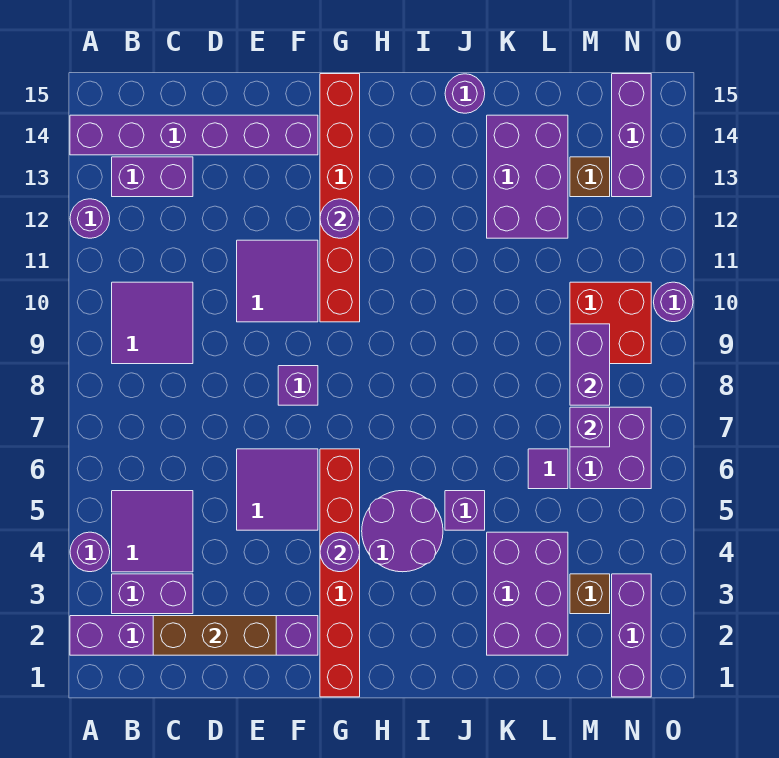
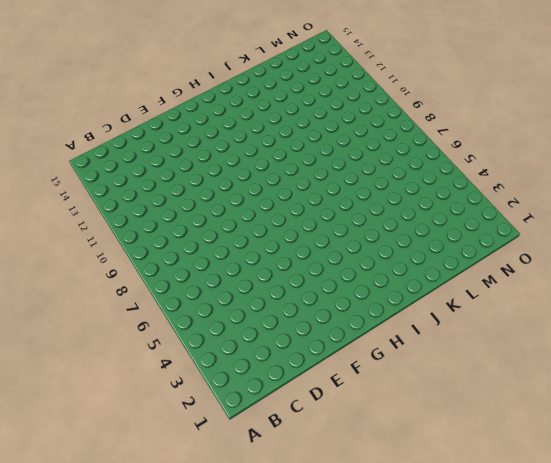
none -> purple 1x6 brick [70,616,318,655]
none -> purple 1x1 round brick [70,532,110,572]
none -> purple 1x1 round brick [70,199,110,238]
none -> purple 1x6 brick [70,115,318,155]

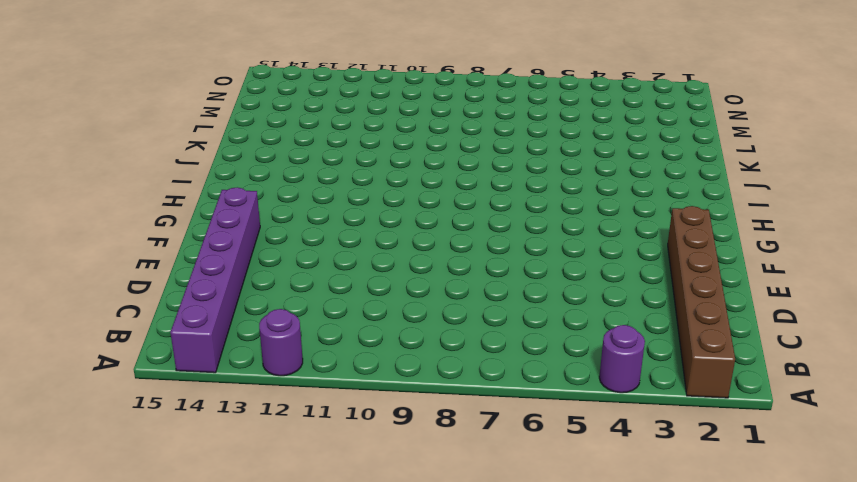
brown 1x6 brick [668,206,735,398] -> purple 1x6 brick [70,616,318,655]
none -> purple 1x2 brick [112,574,193,614]
none -> purple 2x2 tile [112,491,193,572]
none -> purple 2x2 tile [112,282,193,364]
none -> purple 1x2 brick [112,157,193,197]

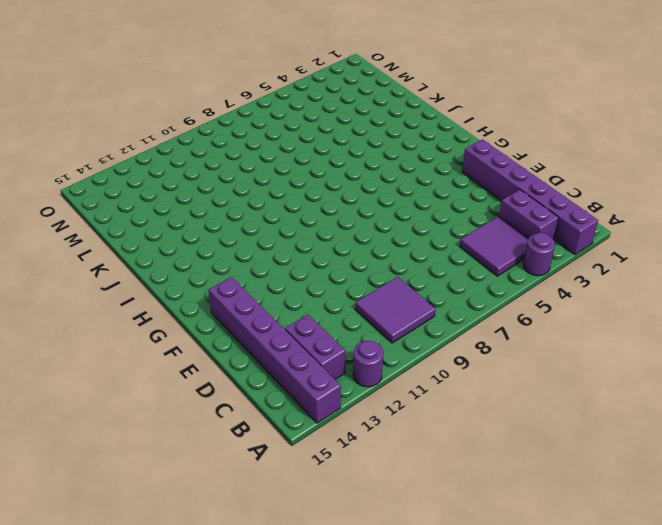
none -> purple 2x2 tile [237,449,318,530]
none -> purple 2x2 tile [237,240,318,322]
none -> purple 1x1 brick [278,366,318,405]
none -> red 1x6 brick [320,449,360,697]

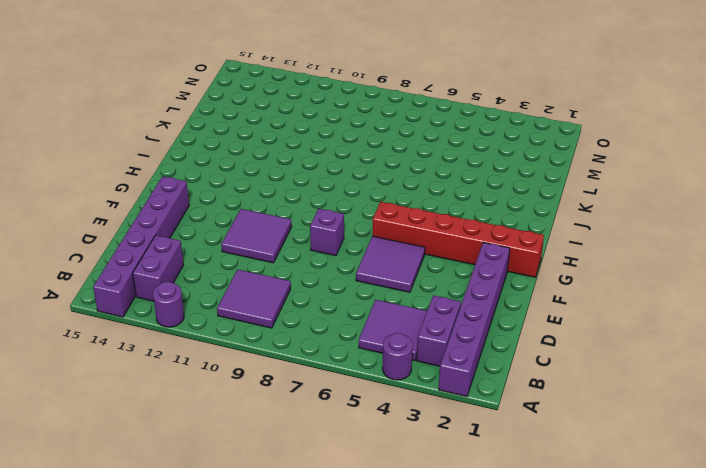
none -> red 1x6 brick [320,74,360,322]
none -> purple 2x2 round brick [362,491,443,572]
none -> purple 1x1 brick [445,491,485,530]
none -> purple 1x1 round brick [445,74,485,113]

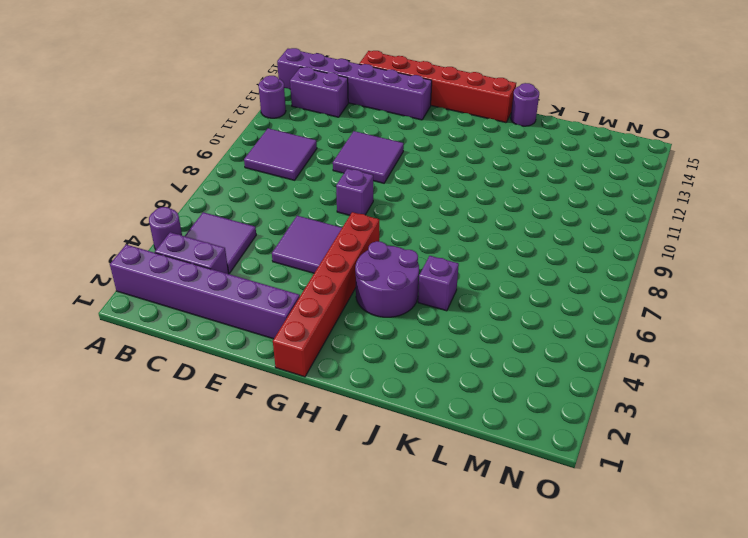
red 1x6 brick [360,51,516,123] -> red 1x6 brick turned to [320,74,360,322]
none -> purple 2x3 brick [487,532,568,655]
none -> purple 2x3 brick [487,115,568,238]
none -> purple 1x1 tile [528,449,568,489]
none -> brown 1x1 brick [570,574,610,614]

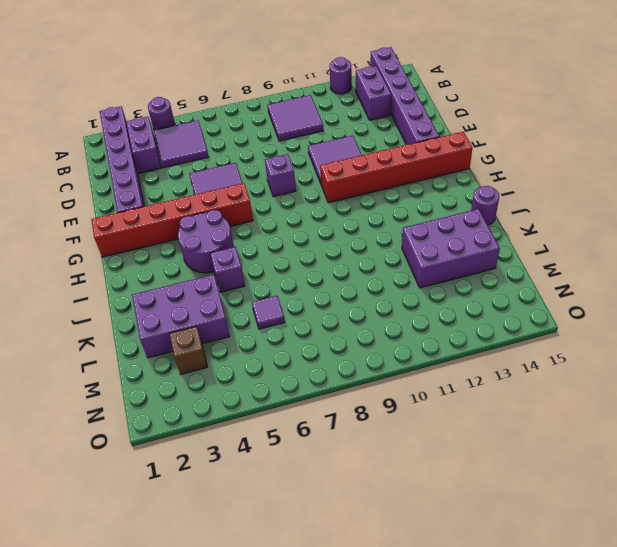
none -> purple 2x2 brick [570,407,651,489]
none -> red 2x2 brick [570,282,651,364]
none -> brown 1x1 brick [570,157,610,197]
none -> purple 1x3 brick [612,574,651,697]

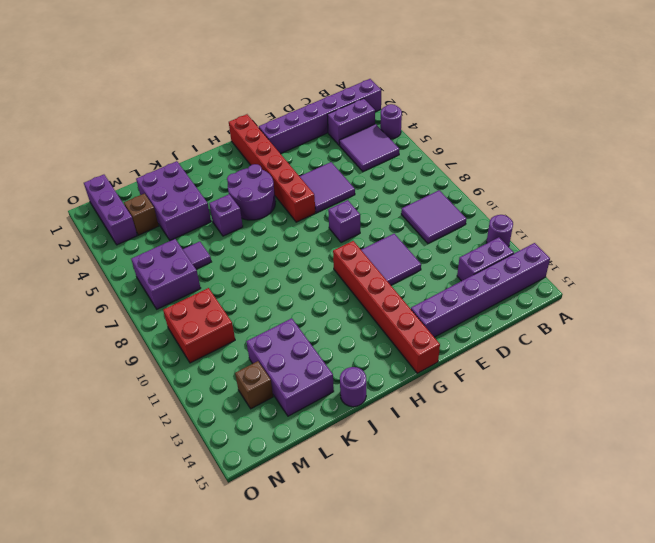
none -> purple 1x3 brick [612,74,651,197]
none -> purple 1x1 round brick [654,282,693,322]
none -> brown 1x3 brick [153,616,276,655]
none -> purple 1x1 round brick [320,532,360,572]

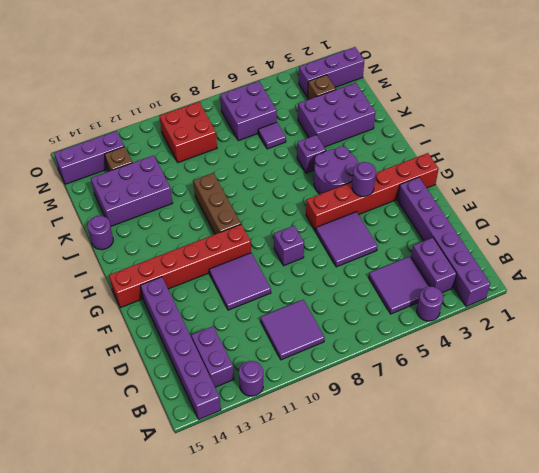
brown 1x3 brick [193,173,241,234] -> brown 1x3 brick moved to [153,616,276,655]
none -> purple 1x1 round brick [654,282,693,322]
none -> purple 1x1 round brick [320,199,360,238]
none -> purple 1x1 brick [570,407,610,447]
none -> purple 1x2 brick [570,324,610,405]

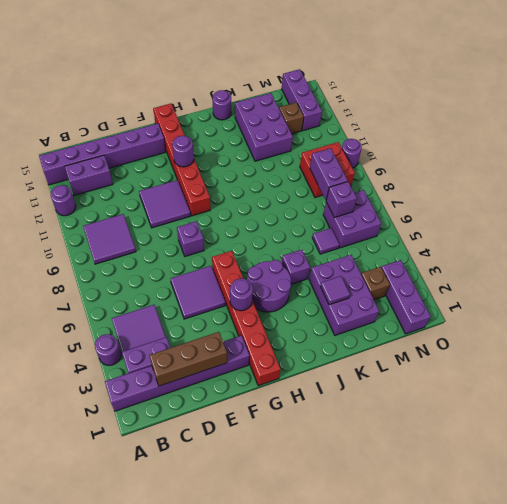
purple 1x1 tile [320,276,350,305] -> none

